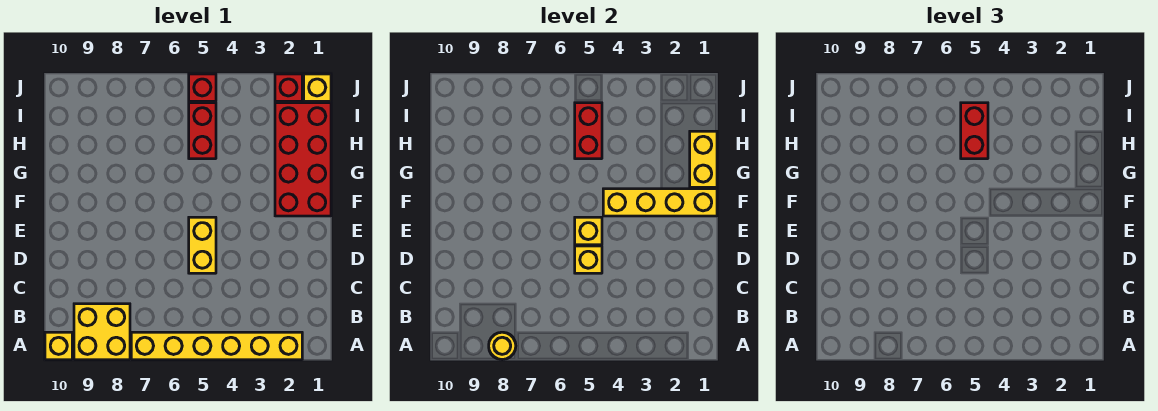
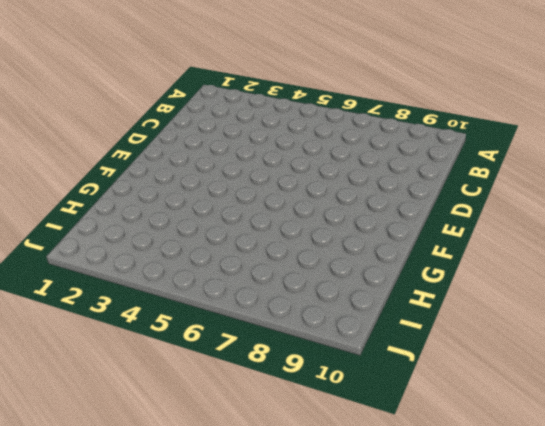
none -> yellow 1x6 brick [131,332,302,360]
none -> yellow 2x2 brick [74,304,130,360]
none -> yellow 1x1 brick [45,332,72,360]

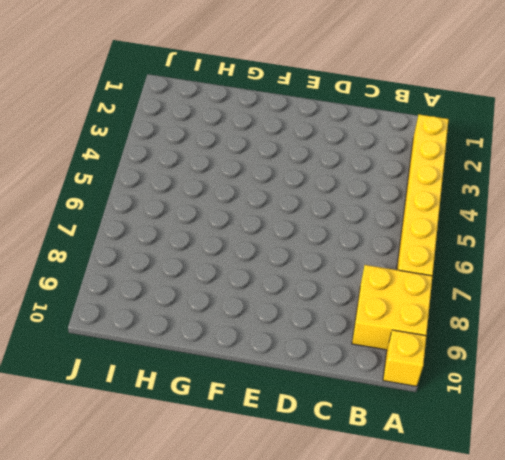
none -> yellow 1x2 brick [189,217,216,273]
none -> red 2x4 brick [275,103,331,216]
none -> red 1x2 brick [189,103,216,159]

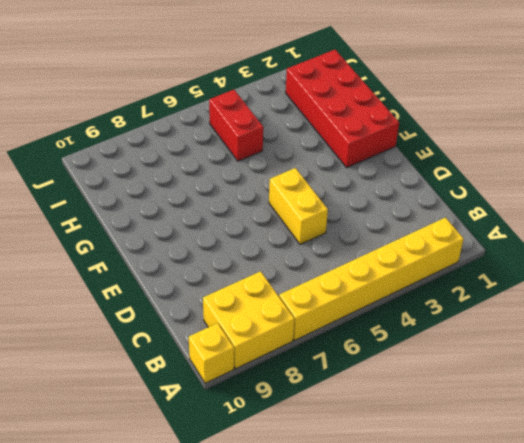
none -> yellow 1x1 brick [304,74,331,101]
none -> red 1x1 brick [275,74,302,101]
none -> red 1x1 brick [189,74,216,101]

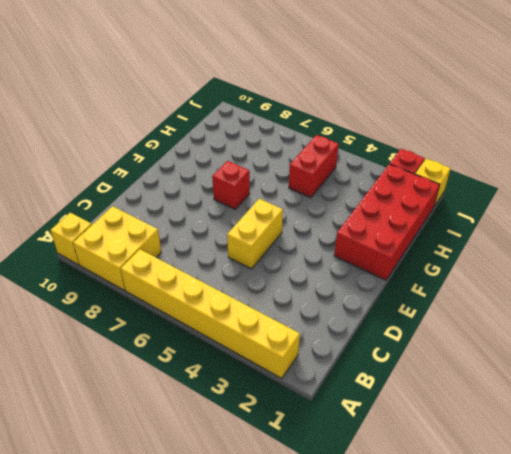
red 1x1 brick [212,161,250,209] -> red 1x1 brick moved to [189,74,216,101]
none -> yellow 1x1 round brick [489,332,516,360]
none -> yellow 1x1 brick [575,246,602,273]
none -> yellow 1x1 brick [575,217,602,245]

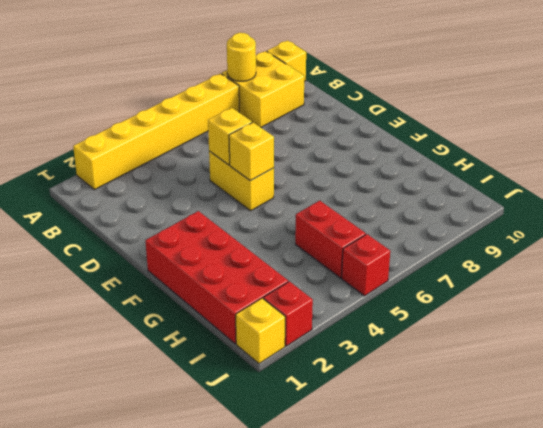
none -> yellow 1x4 brick [603,189,717,216]
none -> yellow 1x2 brick [690,131,717,187]
none -> red 1x2 brick [575,103,602,159]

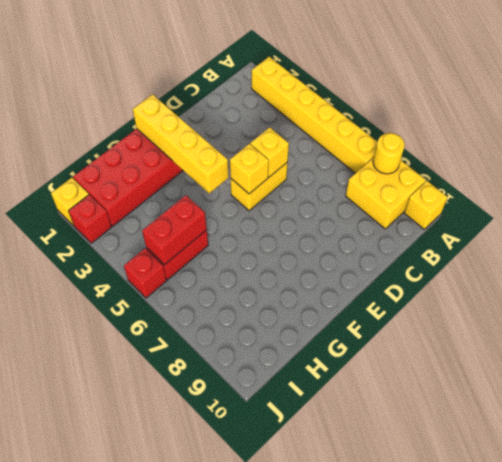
none -> yellow 1x2 brick [690,131,717,187]
none -> red 1x2 brick [961,103,988,159]

